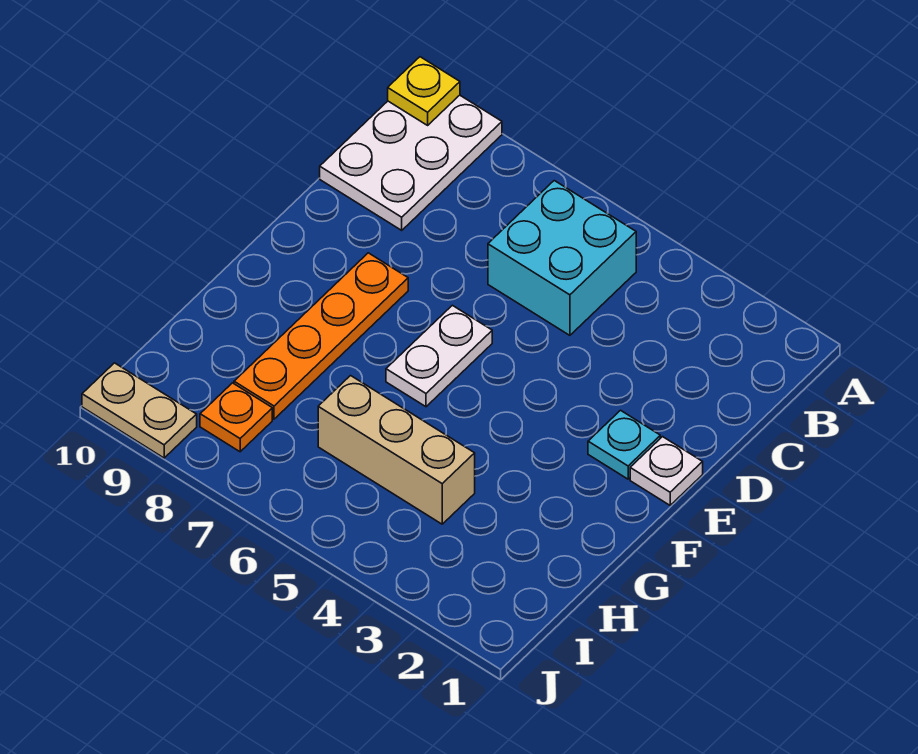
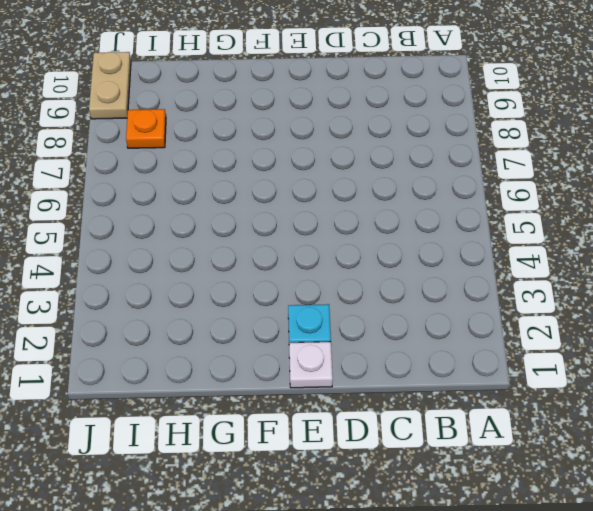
none -> white 2x3 plate [320,95,502,230]
none -> cyan 2x2 brick [488,181,636,335]

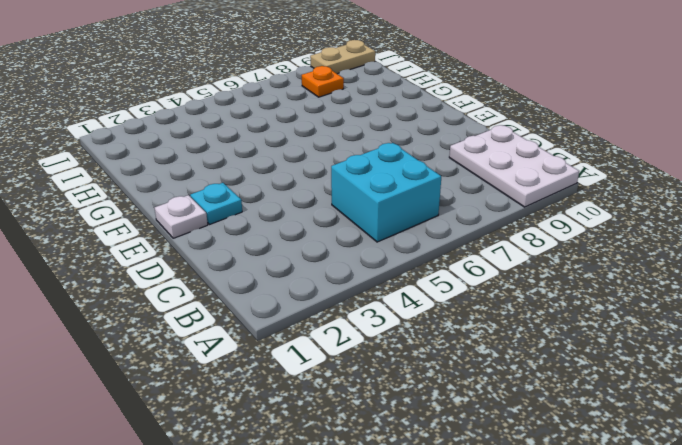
none -> white 1x2 plate [386,305,492,407]
none -> orange 1x4 plate [234,253,408,419]

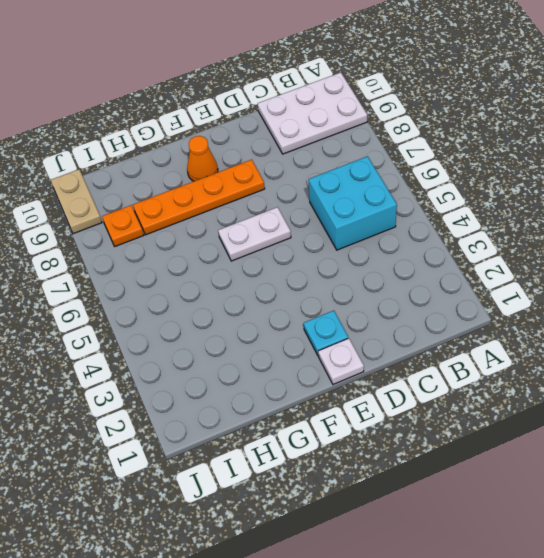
orange 1x1 cone [187,136,218,181] -> none
none -> tan 1x3 brick [318,376,475,524]
none -> yellow 1x1 plate [388,57,460,125]

